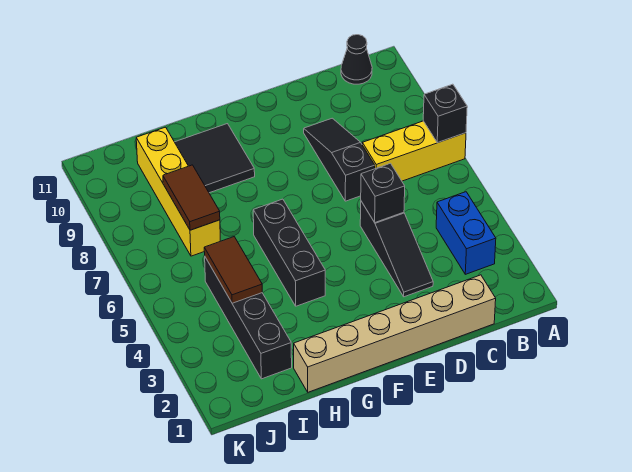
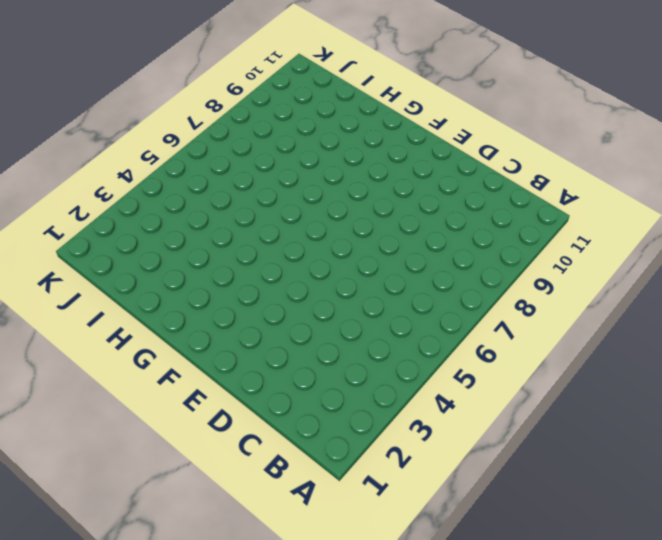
none -> yellow 1x3 brick [362,121,466,181]
none -> blue 1x2 brick [436,192,496,274]
none -> black 1x1 cone [341,35,372,84]

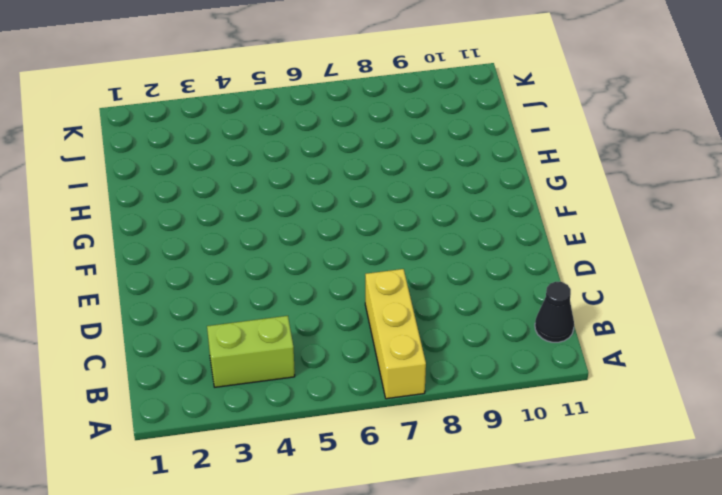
lime 1x2 brick [207,316,295,387] -> blue 1x2 brick [436,192,496,274]
none -> tan 1x6 brick [294,275,496,392]
none -> black 1x3 slope [360,201,433,297]
none -> black 1x3 slope [304,118,375,201]

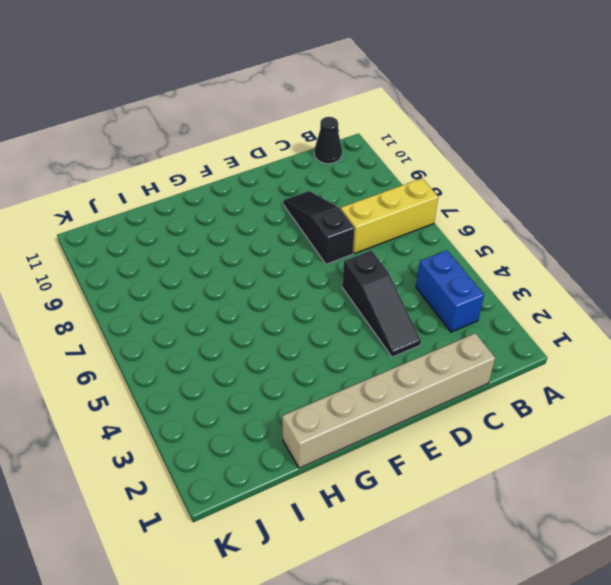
none -> black 1x3 brick [253,199,325,306]
none -> black 2x2 tile [175,124,255,193]
none -> black 1x4 brick [205,257,292,379]

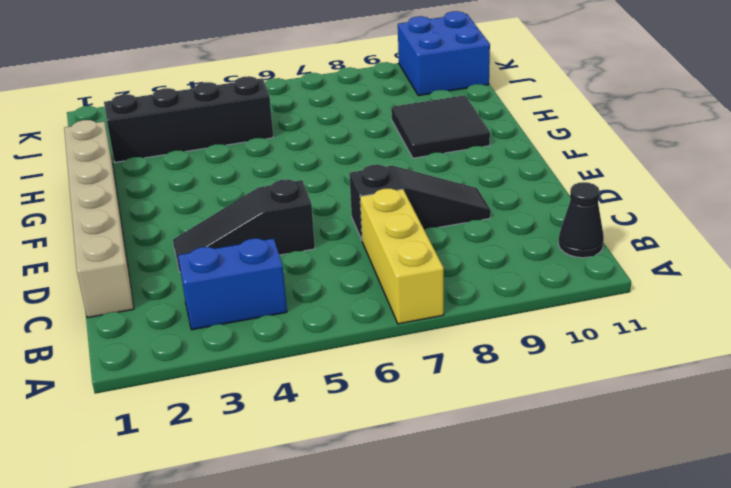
blue 2x2 brick [398,11,490,96] -> none
none -> black 1x3 brick [253,199,325,306]
none -> yellow 1x4 brick [136,127,220,256]
none -> black 1x1 brick [423,84,467,143]

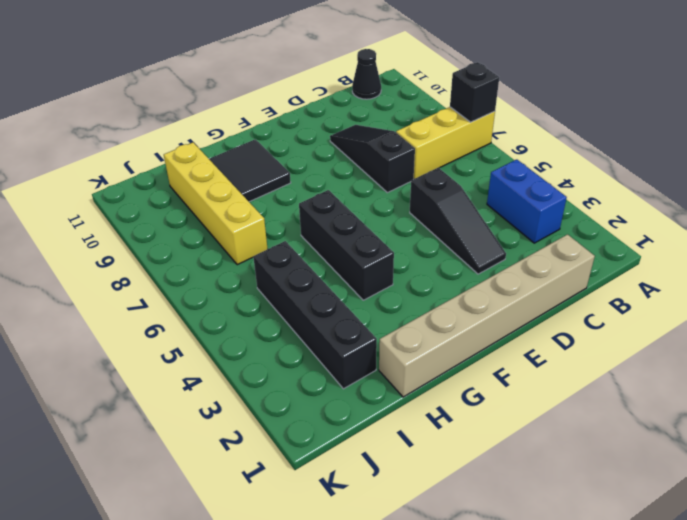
none -> black 1x1 brick [361,163,405,222]
none -> brown 1x2 tile [204,237,262,303]
none -> brown 1x2 tile [163,165,220,230]

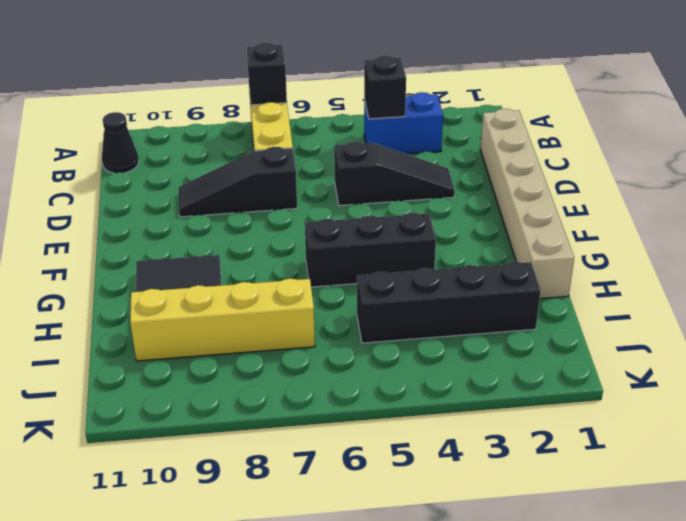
black 1x1 brick [364,55,406,119] -> black 1x1 brick moved to [361,163,405,222]
none -> brown 1x2 tile [204,237,262,303]
none -> brown 1x2 tile [163,165,220,230]

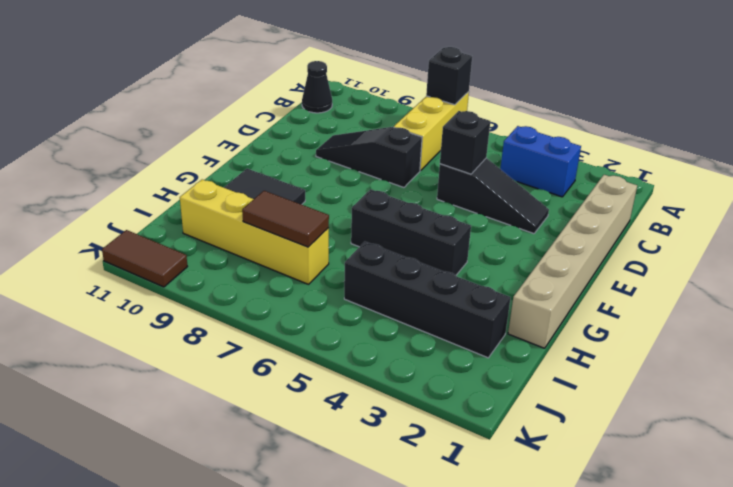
brown 1x2 tile [102,230,187,287] -> brown 1x2 tile moved to [204,237,262,303]

